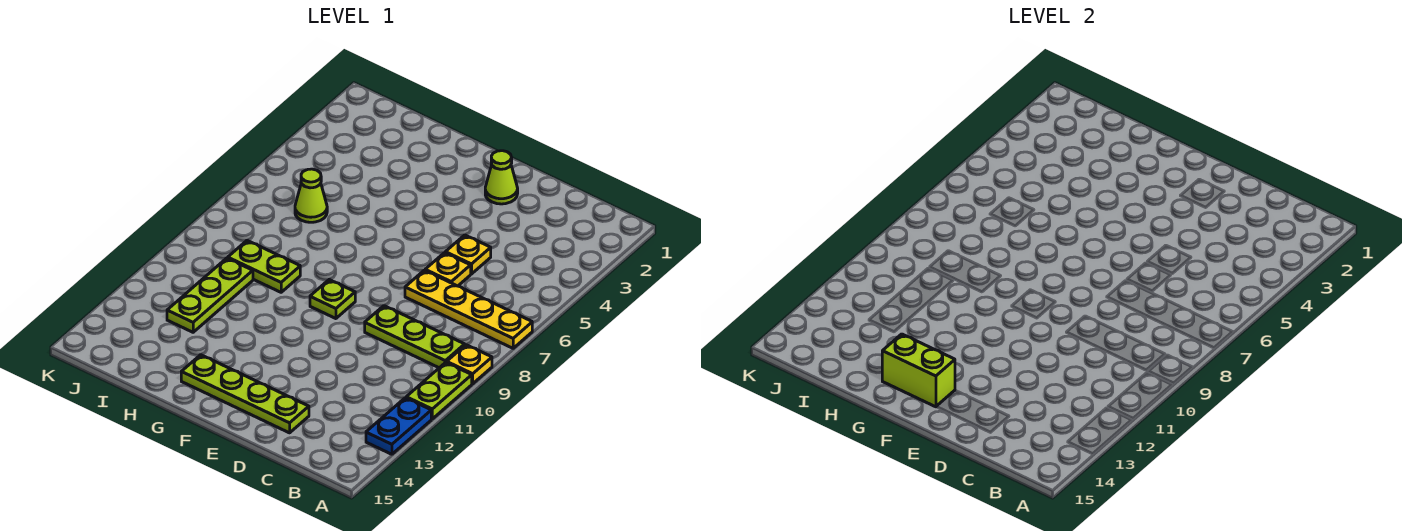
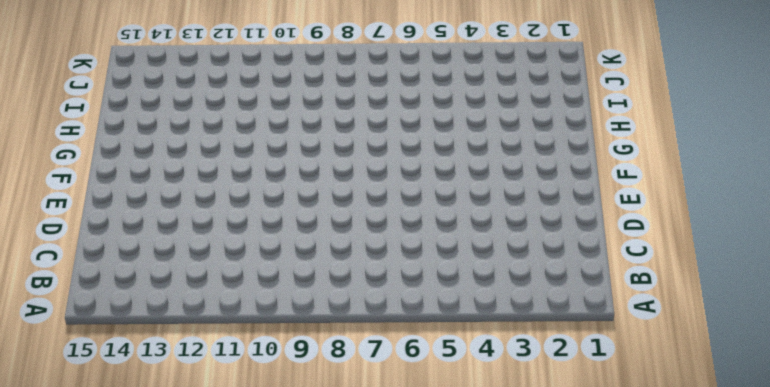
none -> yellow 1x4 plate [405,270,532,348]
none -> yellow 1x1 plate [447,345,492,384]
none -> lime 1x2 plate [406,362,472,419]

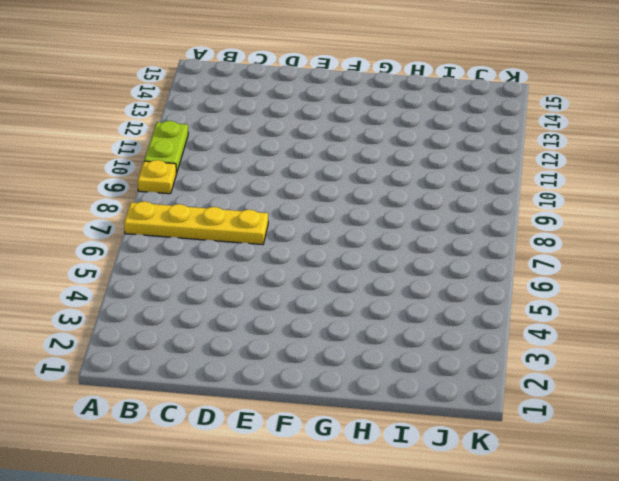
none -> blue 1x2 plate [366,398,431,454]
none -> lime 1x3 plate [365,306,465,368]
none -> yellow 1x1 plate [445,235,491,274]

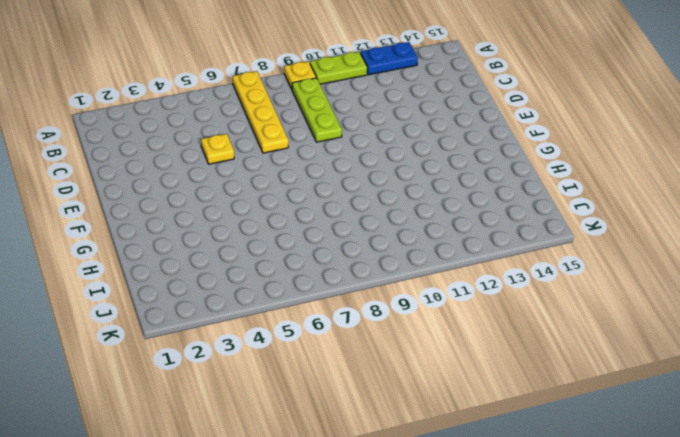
none -> yellow 1x1 plate [425,253,471,286]
none -> lime 1x4 plate [181,355,309,433]
none -> lime 1x1 cone [485,151,518,204]

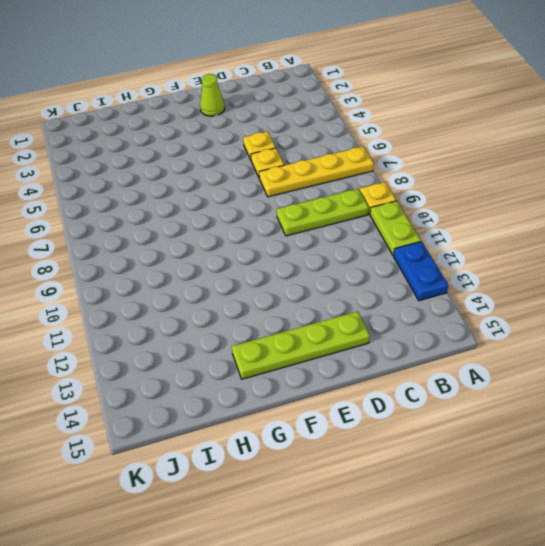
none -> lime 1x1 plate [310,279,355,319]
none -> lime 1x2 plate [228,240,300,292]
none -> lime 1x1 cone [295,169,327,222]

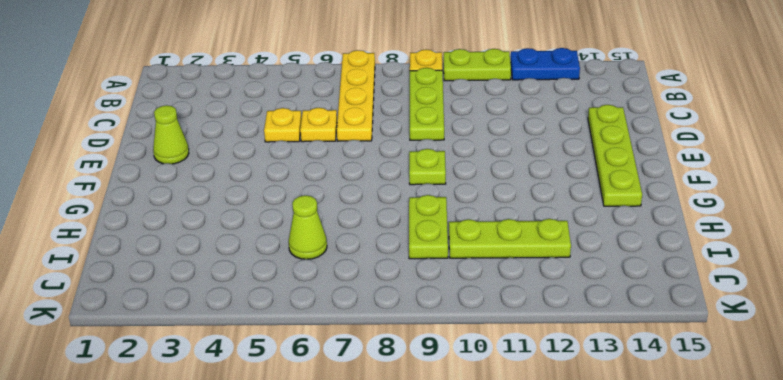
none -> lime 1x2 brick [882,334,955,407]

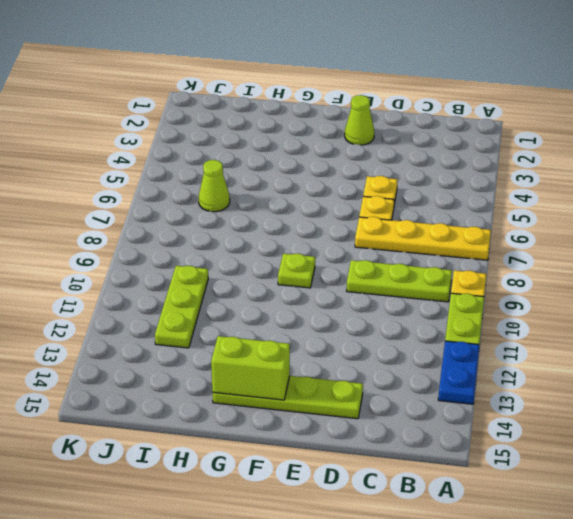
none -> lime 1x2 plate [228,240,300,292]

